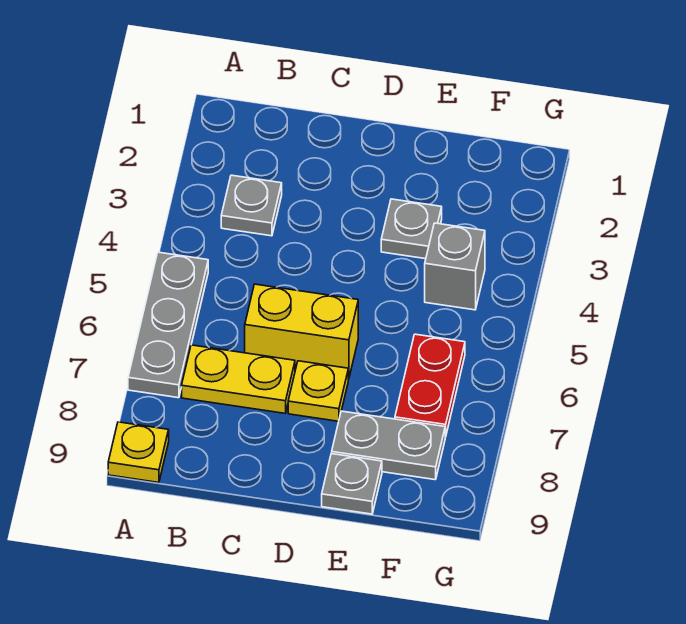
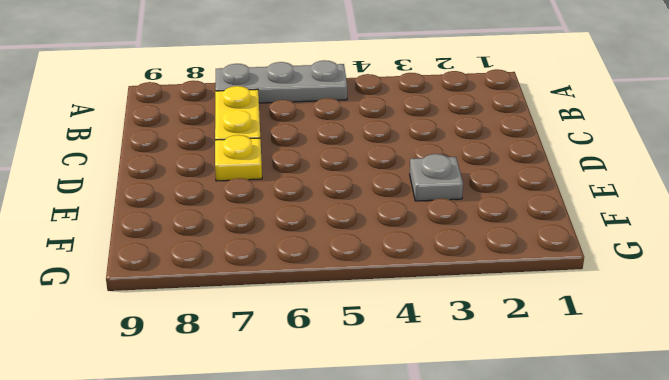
none -> yellow 1x1 plate [108,422,169,483]
none -> grey 1x1 plate [221,175,282,236]

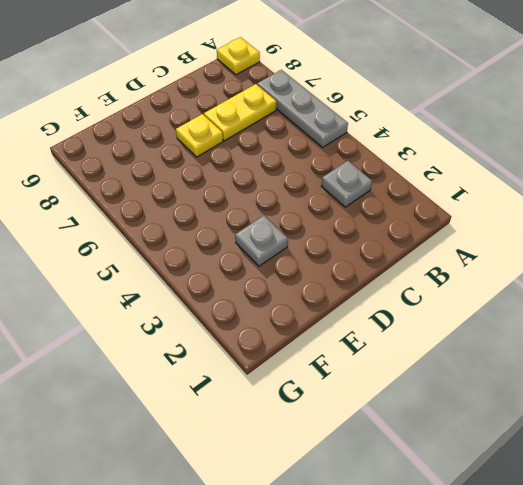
none -> yellow 1x2 brick [245,284,358,379]
none -> grey 1x2 plate [332,411,445,480]

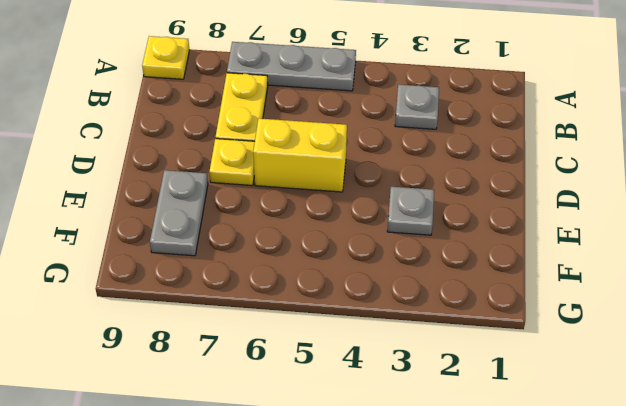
yellow 1x2 brick [253,118,347,192] -> yellow 1x2 brick turned to [245,284,358,379]
none -> grey 1x1 plate [322,454,382,514]
none -> grey 1x1 brick [425,223,485,310]

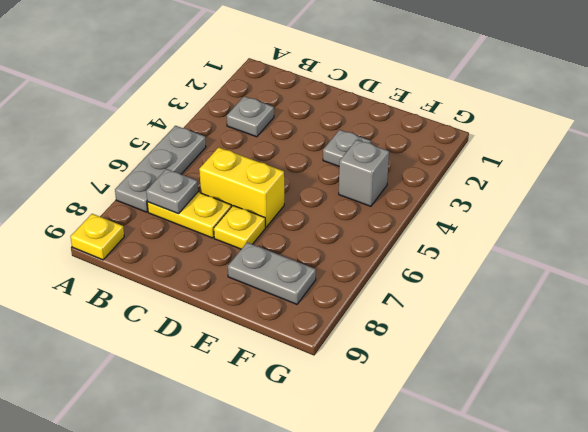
grey 1x1 plate [146,169,198,214] -> grey 1x1 plate moved to [322,454,382,514]
none -> red 1x2 plate [395,334,465,437]

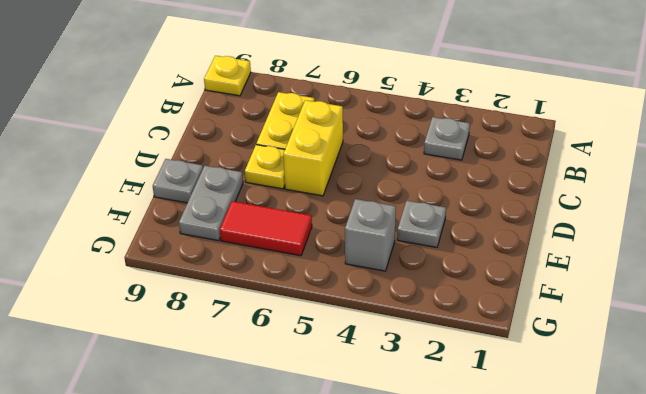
red 1x2 tile [220,201,312,256] -> red 1x2 plate [395,334,465,437]
none -> grey 1x3 plate [128,252,208,398]

